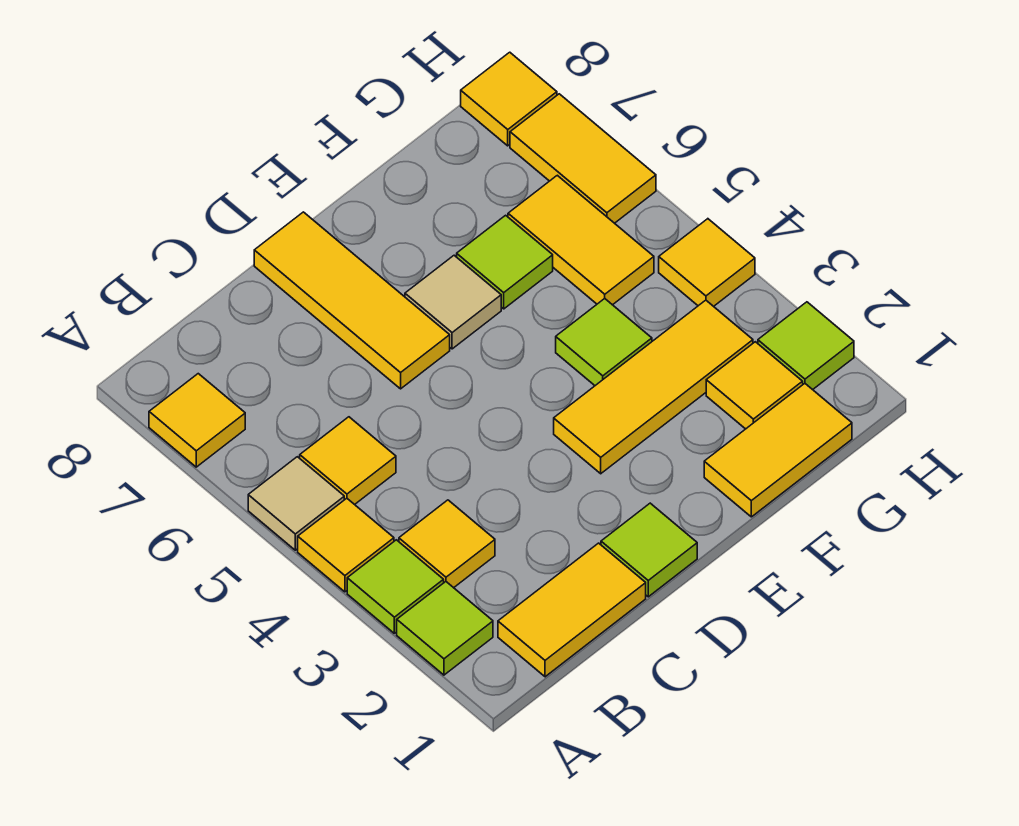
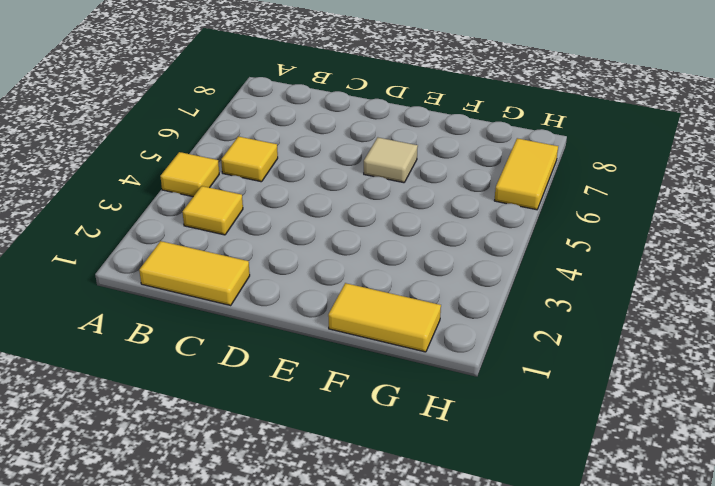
none -> lime 1x1 tile [397,582,493,675]
none -> lime 1x1 tile [347,540,444,633]
none -> tan 1x1 tile [248,457,344,550]

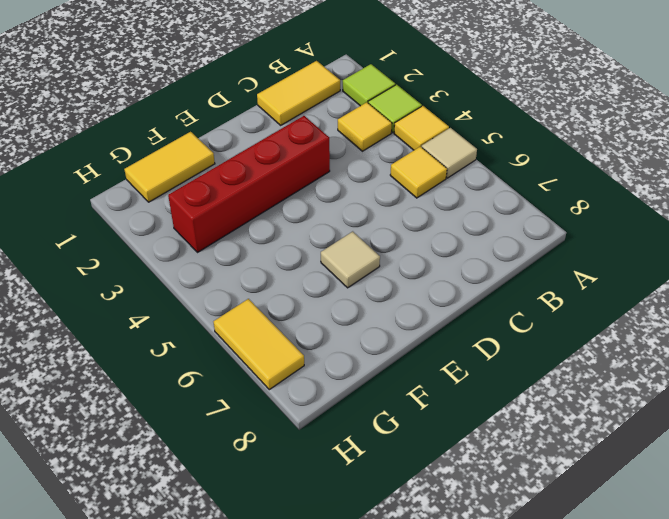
red 1x4 brick [168,116,330,253] -> yellow 1x3 tile [554,300,753,474]
none -> yellow 1x1 tile [149,374,245,467]
none -> lime 1x1 tile [601,503,697,597]
none -> yellow 1x3 tile [254,212,450,389]

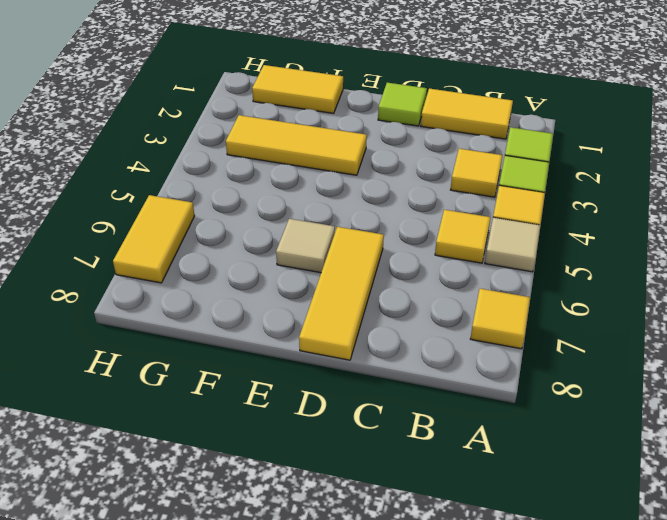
none -> lime 1x1 tile [556,299,652,385]
none -> lime 1x1 tile [457,215,553,309]
none -> yellow 1x1 tile [706,342,803,429]

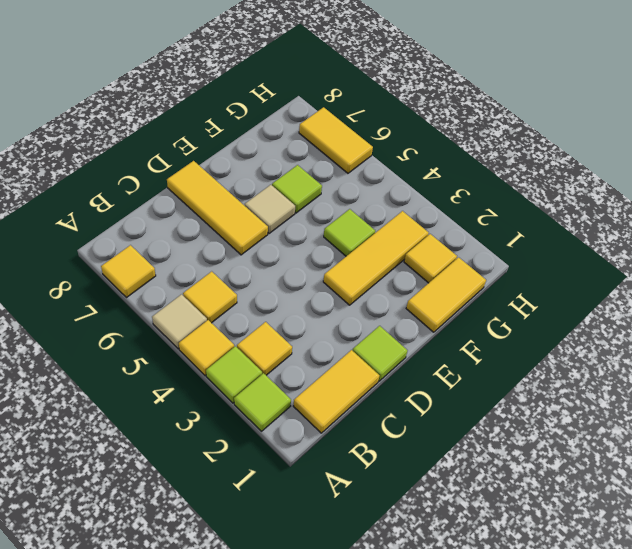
none -> yellow 1x2 tile [508,175,654,305]
none -> lime 1x1 tile [758,302,854,390]
none -> yellow 1x1 tile [659,219,755,306]

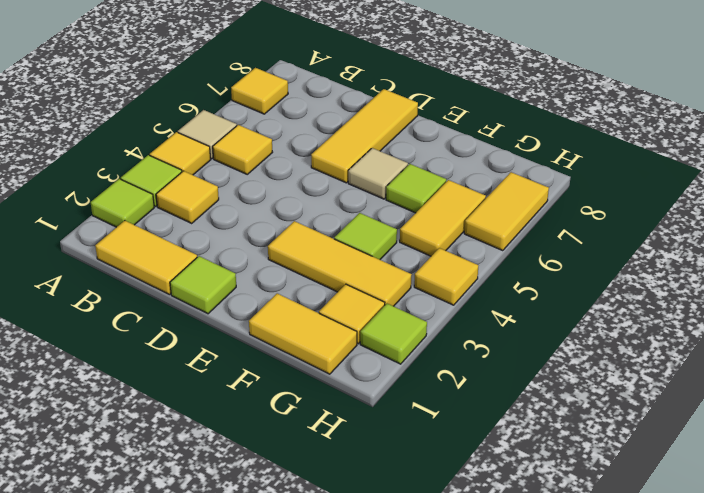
none -> yellow 1x1 tile [461,52,557,146]

